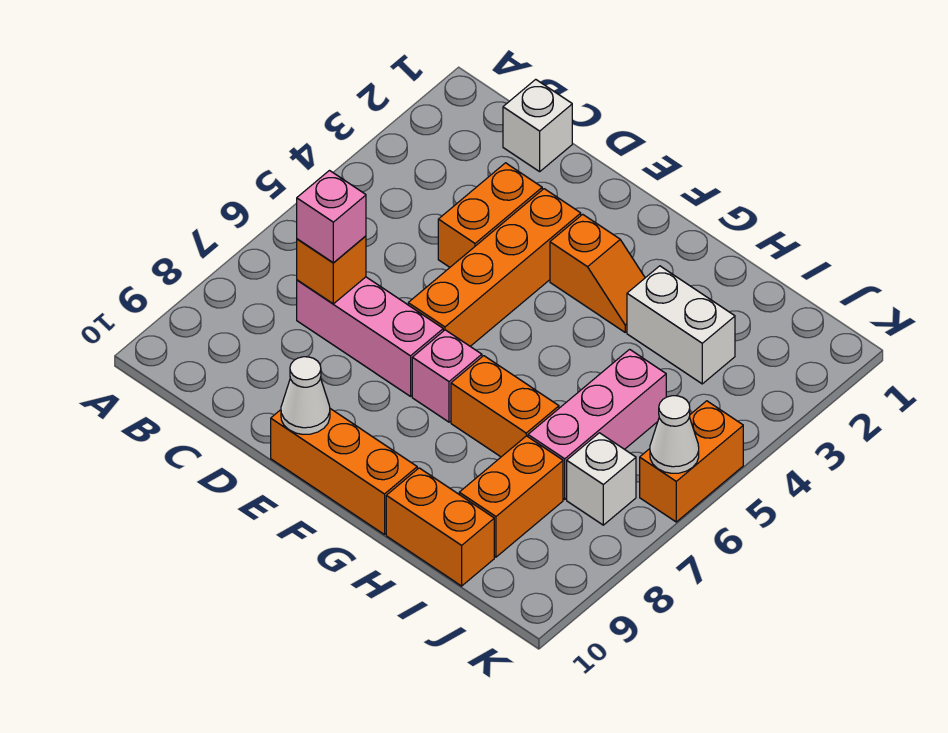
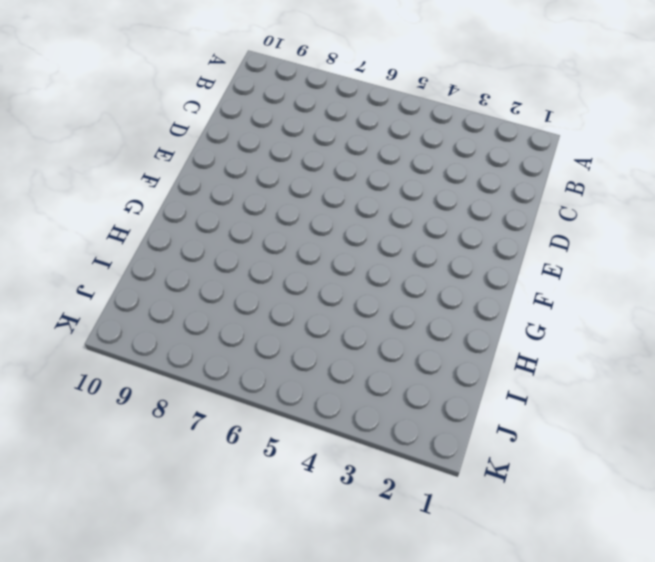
none -> white 1x1 brick [503,79,572,172]
none -> pink 1x3 brick [297,277,443,396]
none -> orange 1x2 brick [438,163,542,267]

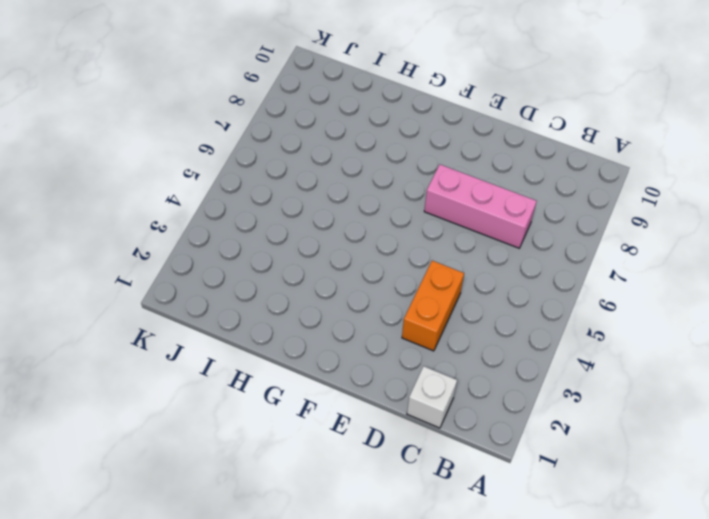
none -> orange 1x4 brick [408,189,581,346]
none -> orange 1x3 brick [271,409,417,535]
none -> orange 1x2 slope [550,214,645,332]

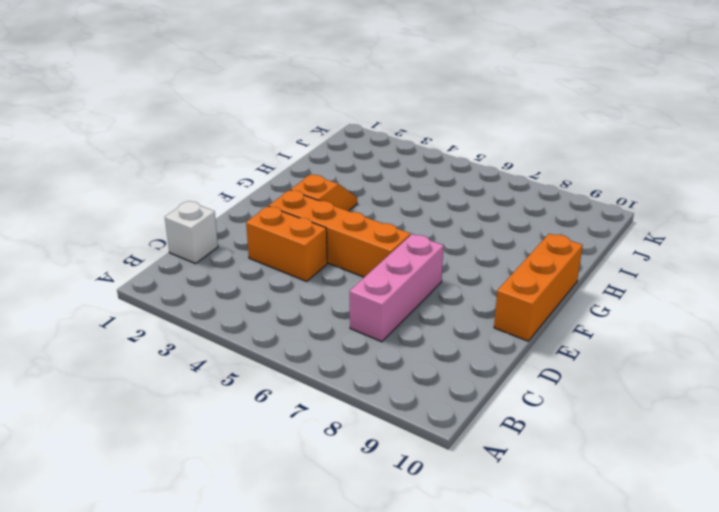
none -> pink 1x1 brick [412,330,482,422]
none -> orange 1x2 brick [451,356,559,457]
none -> white 1x2 brick [627,266,735,384]

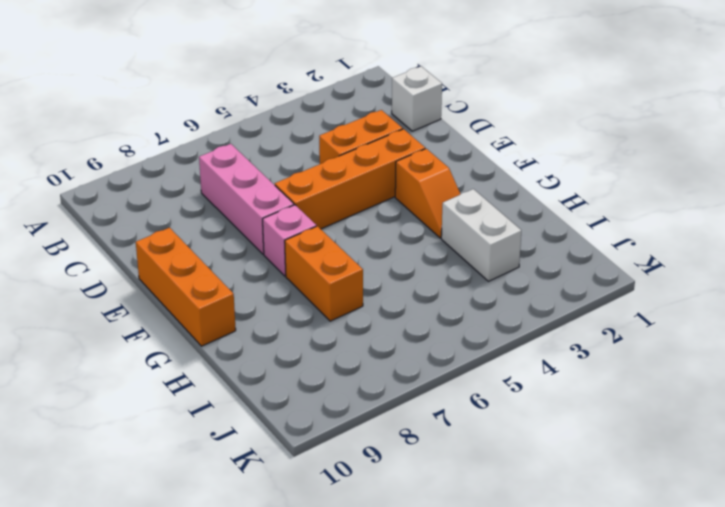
none -> orange 1x2 brick [386,468,494,586]
none -> pink 1x3 brick [528,349,666,499]
none -> orange 1x2 brick [459,436,563,557]

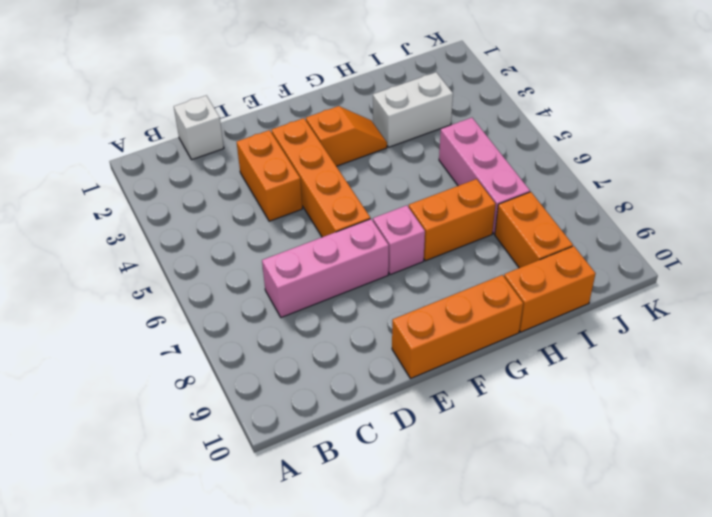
none -> white 1x1 brick [567,433,636,525]
none -> orange 1x2 brick [640,401,743,522]
none -> orange 1x1 brick [297,236,366,304]

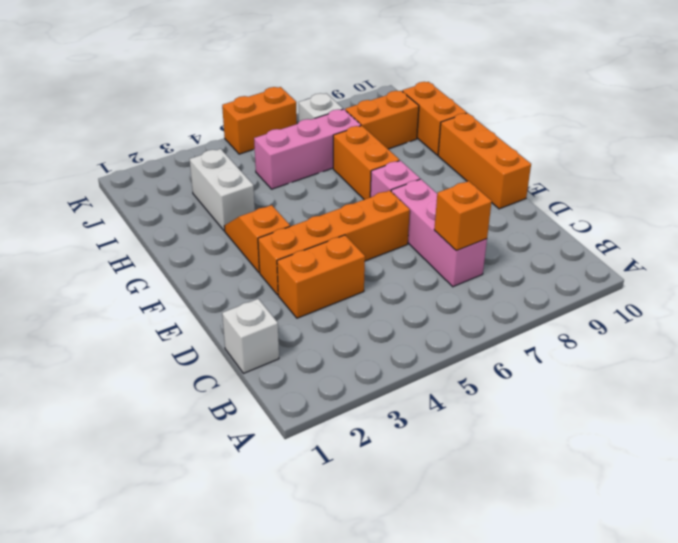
none -> white 1x1 cone [281,357,330,434]
none -> white 1x1 cone [650,396,699,473]
none -> pink 1x1 brick [297,171,366,263]

